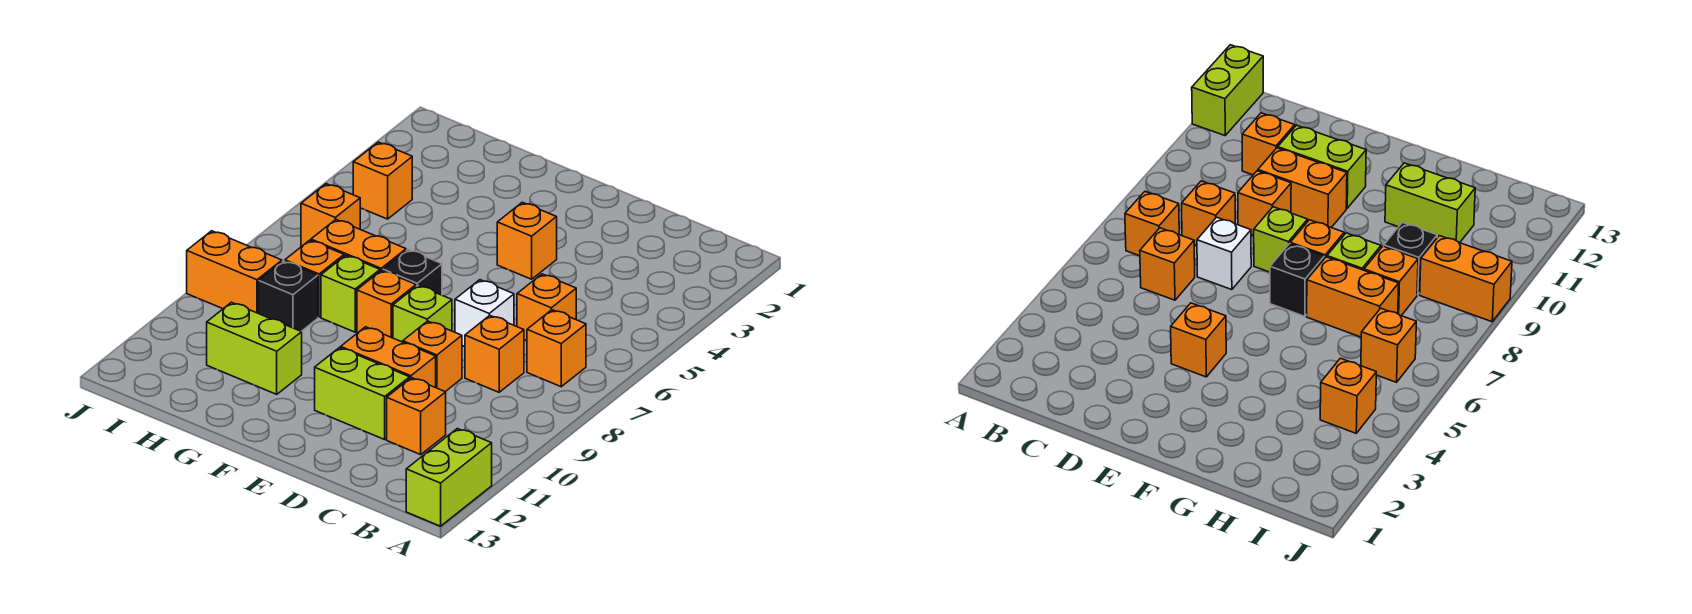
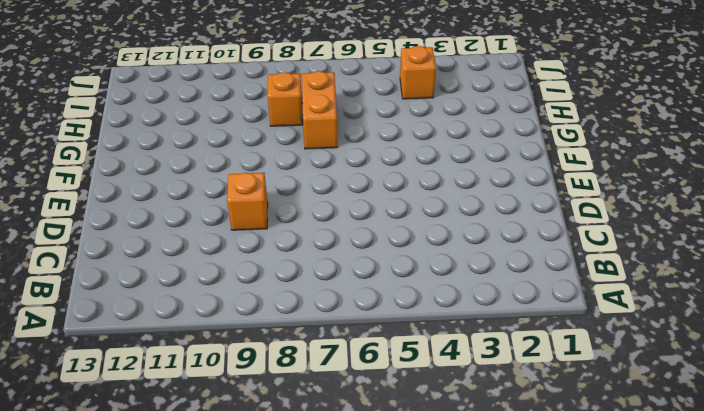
none -> lime 1x2 brick [406,429,492,526]
none -> orange 1x1 brick [527,310,586,387]
none -> orange 1x1 brick [517,274,576,341]

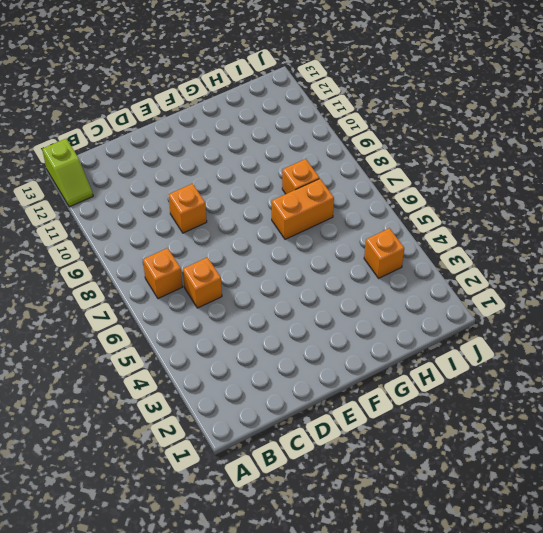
lime 1x2 slope [42,139,93,207] -> lime 1x2 brick [406,429,492,526]
none -> orange 1x1 brick [465,315,524,392]
none -> orange 1x1 brick [387,378,446,455]
none -> white 1x1 brick [455,280,514,347]

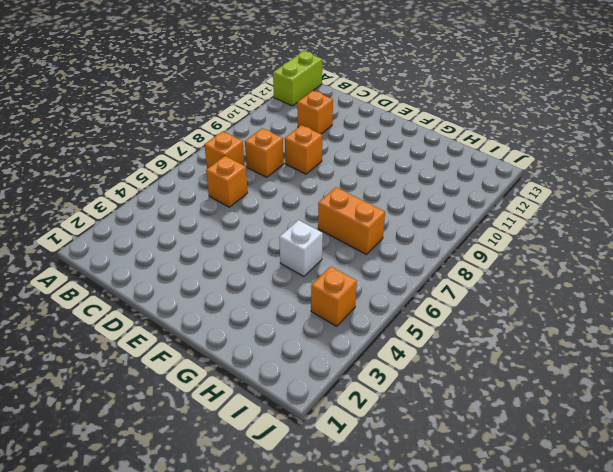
white 1x1 brick [279,220,323,276] -> white 1x1 brick moved to [455,280,514,347]
none -> orange 1x2 brick [341,327,436,387]
none -> lime 1x2 brick [315,348,410,440]
none -> orange 1x1 brick [497,202,557,279]

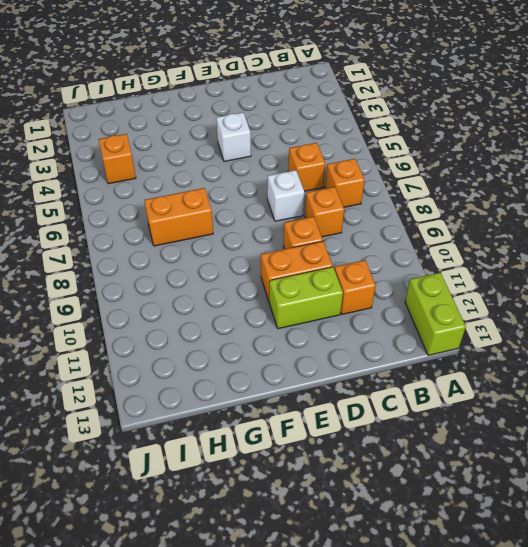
white 1x1 brick [216,113,251,161] -> orange 1x1 brick [497,202,557,279]
none -> lime 1x1 brick [393,285,452,342]
none -> black 1x1 brick [383,250,442,295]
none -> orange 1x1 brick [357,270,416,338]

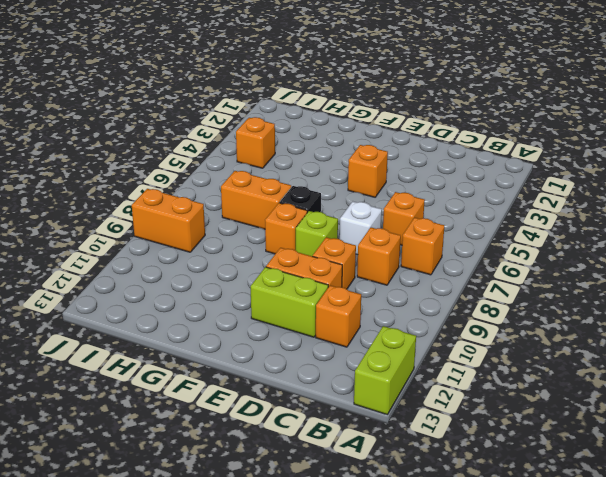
none -> lime 1x1 brick [321,255,380,332]
none -> lime 1x2 brick [207,302,302,394]
none -> orange 1x1 brick [285,240,344,317]

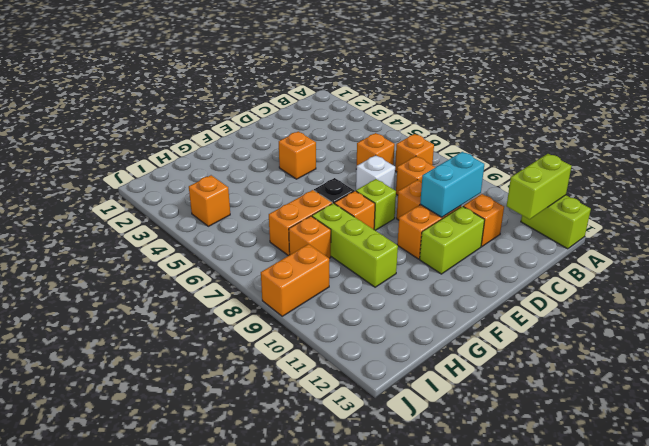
lime 1x2 brick [507,154,572,219] -> lime 1x2 brick moved to [207,302,302,394]
cyan 1x2 brick [420,152,484,217] -> none
lime 1x3 brick [312,203,398,287] -> lime 1x1 brick [321,255,380,332]
none -> black 1x1 brick [259,261,318,331]
none -> orange 1x1 brick [301,184,360,247]

